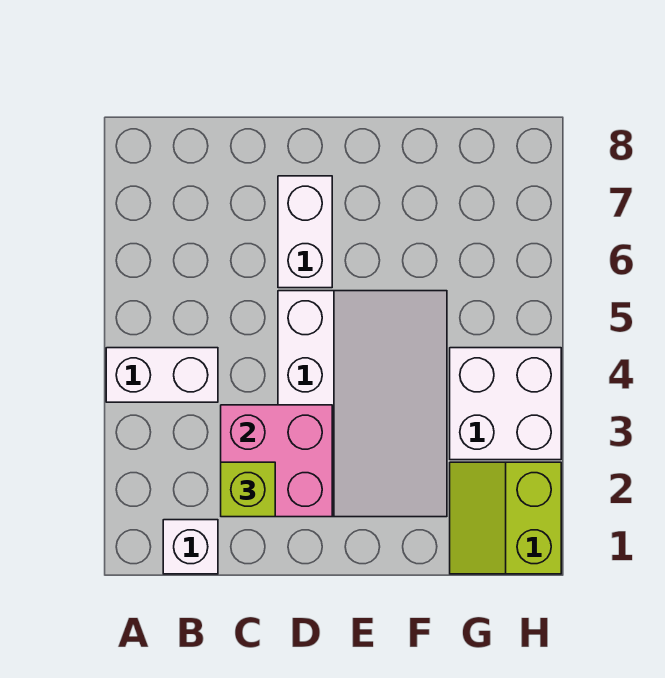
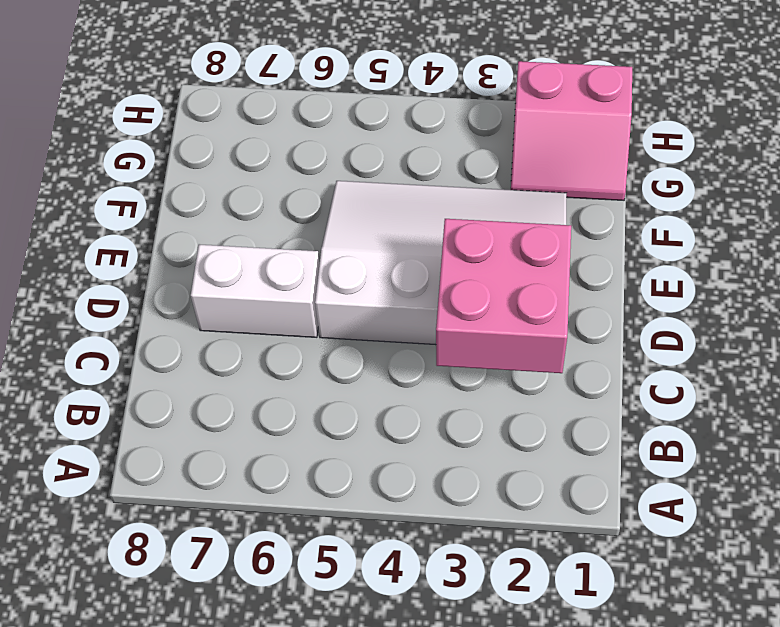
pink 2x2 slope [511,61,632,200] -> lime 2x2 slope [450,462,561,574]
none -> white 1x2 brick [106,348,218,402]
none -> white 1x1 brick [163,520,218,574]

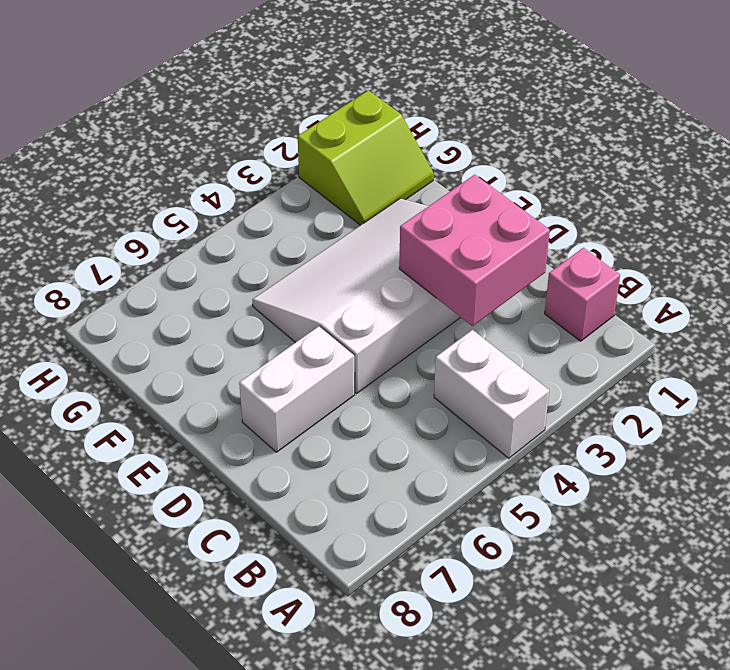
pink 1x1 brick [545,248,620,341] -> white 1x1 brick [163,520,218,574]
none -> white 2x2 brick [450,348,561,460]
none -> lime 1x1 brick [221,462,275,517]

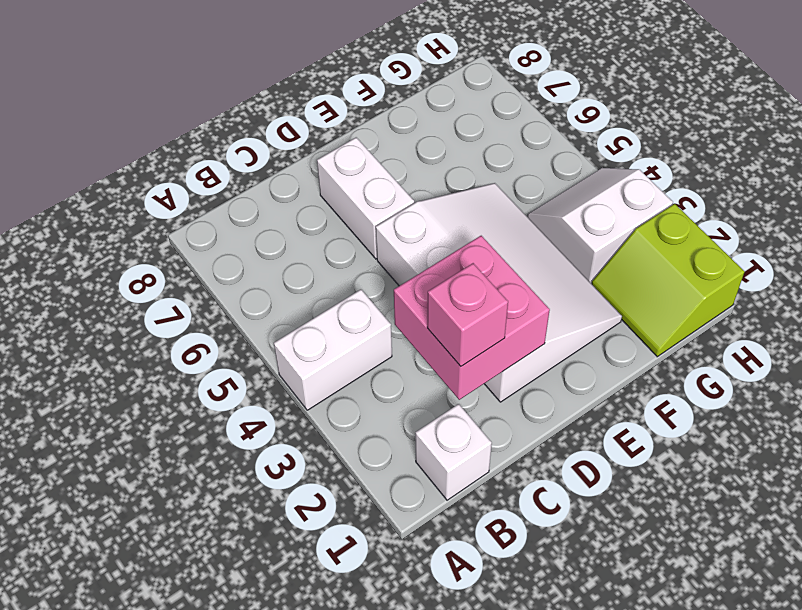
pink 1x1 brick [427,263,508,366] -> lime 1x1 brick [221,462,275,517]
white 2x2 slope [527,168,673,284] -> white 2x2 brick [450,348,561,460]

